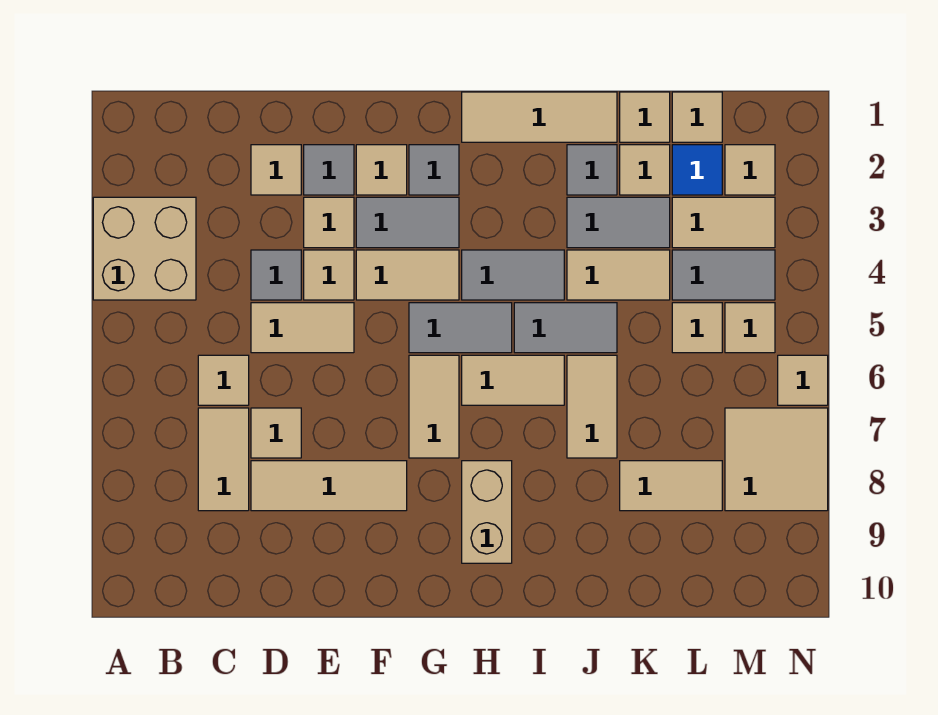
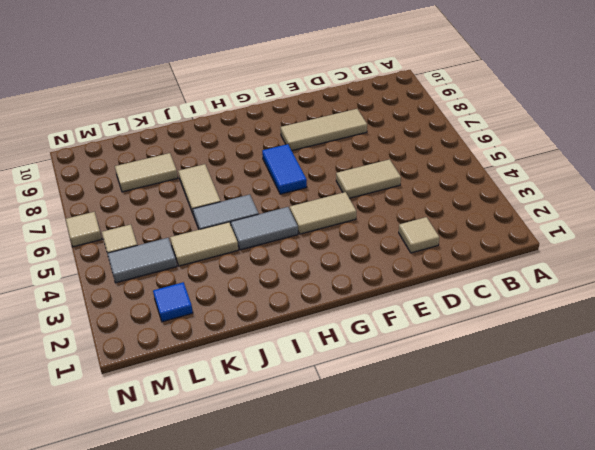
blue 1x2 tile [262,144,307,194] -> tan 1x2 tile [409,355,459,458]
none -> tan 2x2 brick [93,197,196,300]
none -> tan 1x1 tile [198,355,249,405]
none -> tan 1x2 tile [198,408,249,511]
none -> grey 1x1 tile [251,250,301,300]

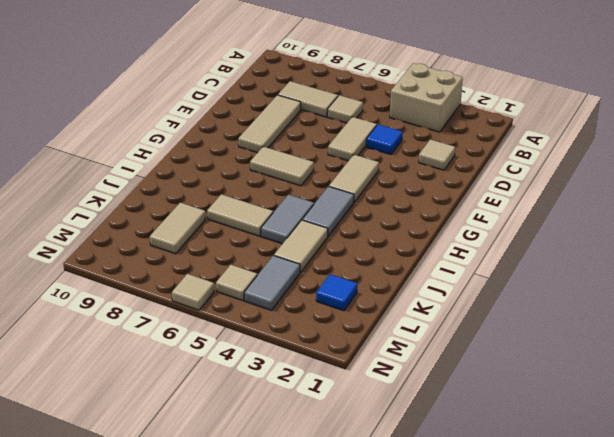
blue 1x1 tile [366,124,402,155] -> grey 1x1 tile [251,250,301,300]
none -> tan 1x1 tile [251,408,301,458]
none -> grey 1x1 tile [304,145,354,195]
none -> tan 1x1 tile [304,197,354,248]
none -> tan 1x1 tile [304,250,354,300]

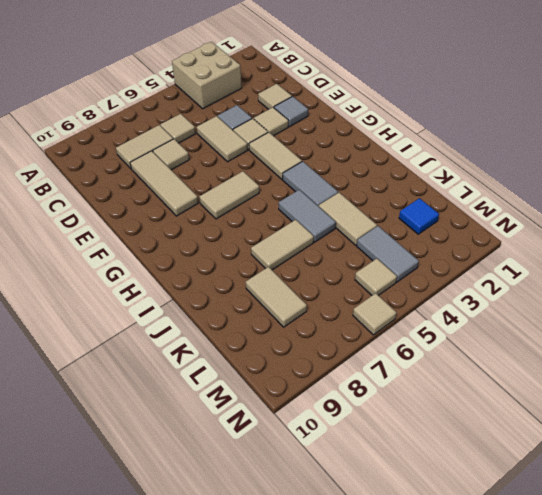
none -> tan 1x1 tile [356,145,407,195]
none -> grey 1x2 tile [356,197,459,248]
none -> grey 1x1 tile [409,145,459,195]
none -> grey 1x2 tile [409,303,512,353]

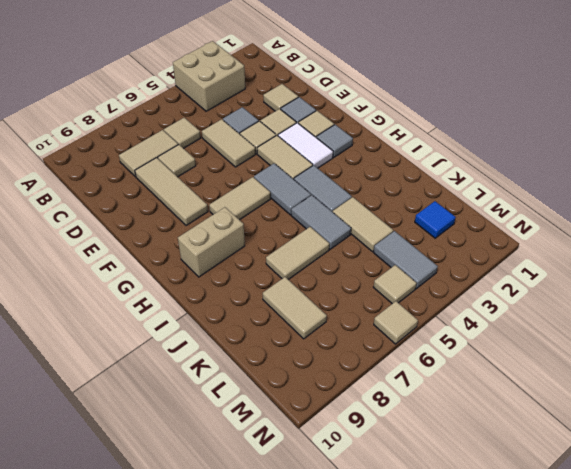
white 1x2 tile [278,123,333,168] -> grey 1x2 tile [356,197,459,248]
none -> tan 1x3 tile [462,92,617,142]
none -> tan 1x2 tile [462,355,564,405]
none -> grey 1x1 tile [567,145,617,195]
none -> grey 1x2 tile [567,197,670,248]

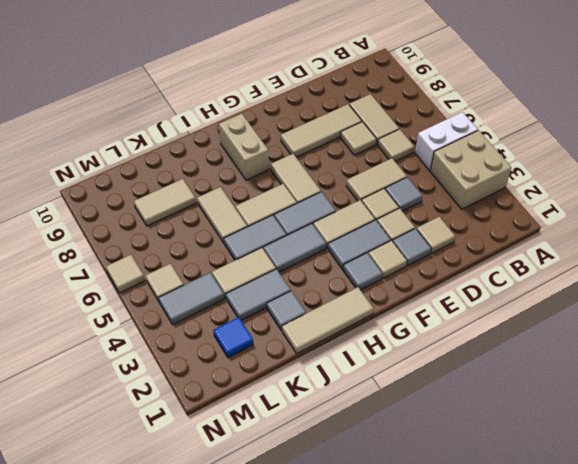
white 1x2 brick [415,112,478,171] -> none
none -> tan 1x1 tile [620,92,670,142]
none -> tan 1x1 tile [620,145,670,195]
none -> tan 1x1 tile [672,92,722,142]
none -> tan 1x2 tile [672,197,775,248]

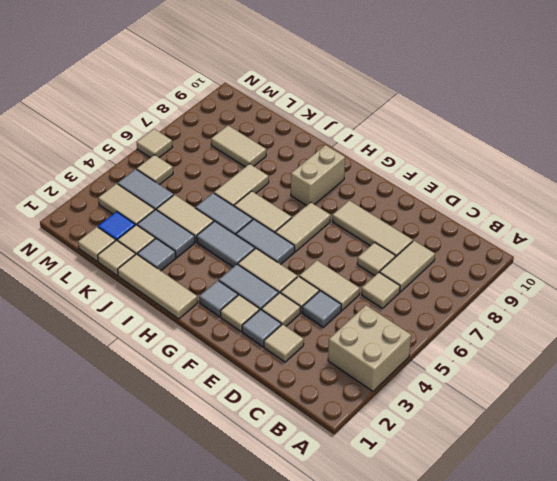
none -> tan 1x1 tile [672,303,722,353]
none -> tan 1x1 tile [725,145,775,195]
none -> tan 2x2 tile [725,408,828,511]

